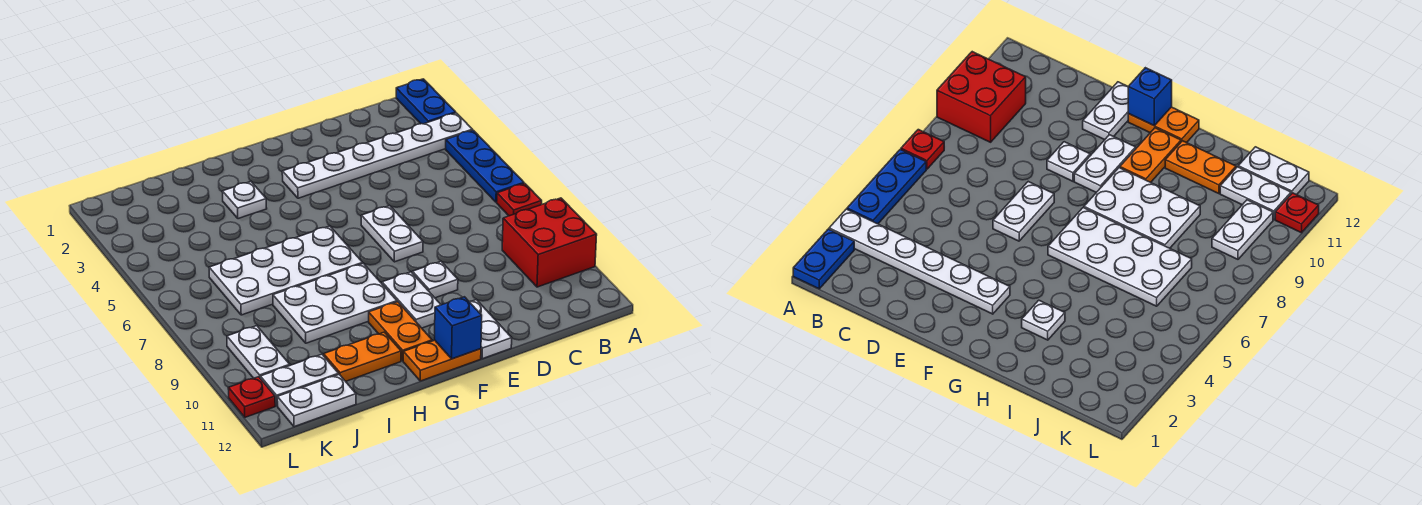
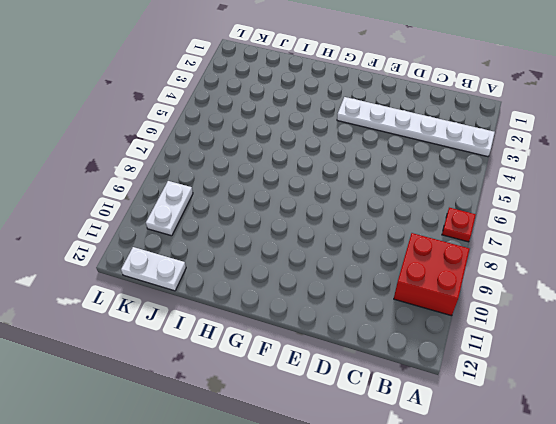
none -> blue 1x2 plate [396,79,456,124]
none -> blue 1x3 plate [446,130,524,202]
none -> white 1x2 plate [361,206,423,262]

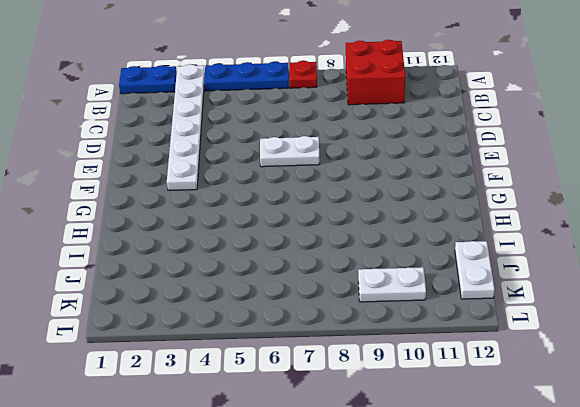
none -> white 1x1 plate [412,261,458,298]
none -> white 1x2 plate [470,299,512,359]
none -> white 1x2 plate [382,272,441,328]

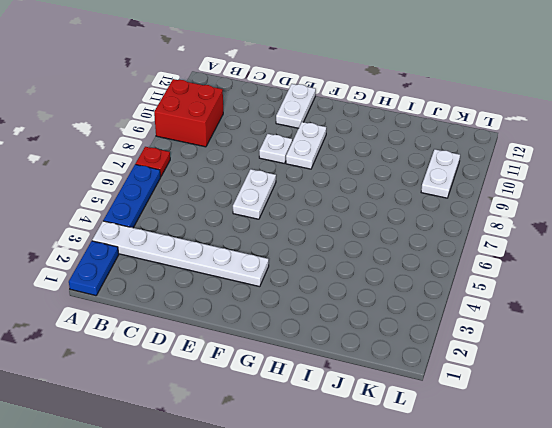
none -> orange 1x2 plate [403,340,481,381]
none -> white 2x4 plate [209,226,363,315]
none -> white 2x3 plate [273,263,397,343]

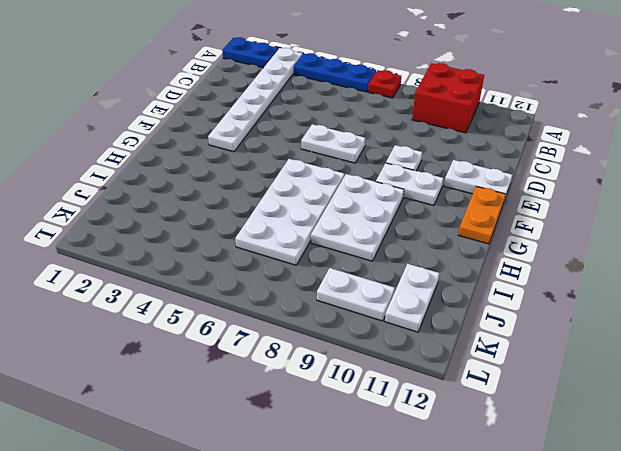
none -> orange 1x2 plate [369,302,432,361]
none -> white 1x1 plate [222,182,267,219]
none -> orange 1x2 plate [324,332,401,381]

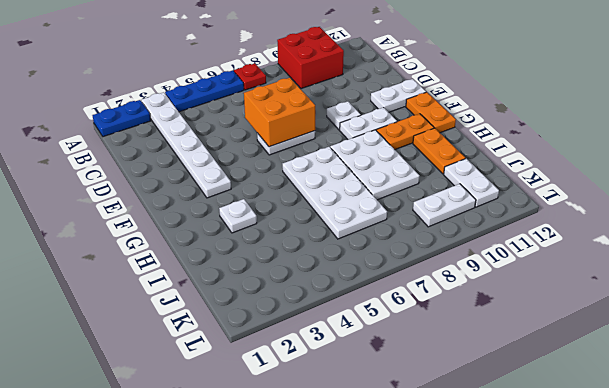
orange 2x2 brick [244,78,315,147] -> none
none -> white 1x2 plate [277,375,356,427]
none -> red 1x1 plate [228,377,275,417]
none -> blue 1x1 brick [435,297,482,359]

